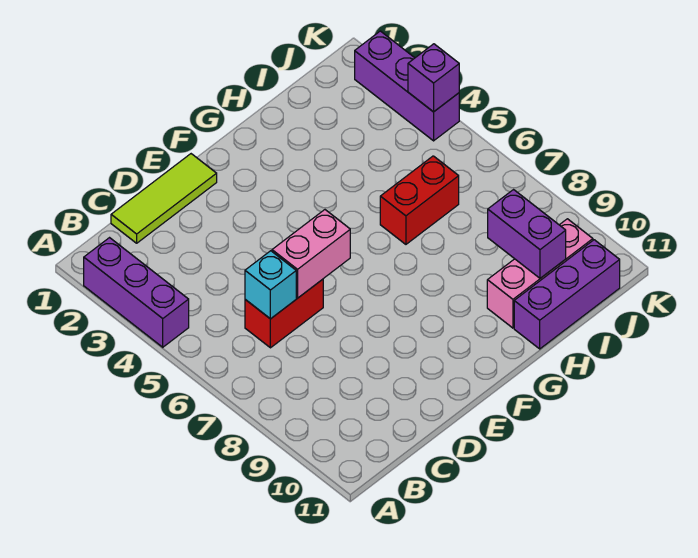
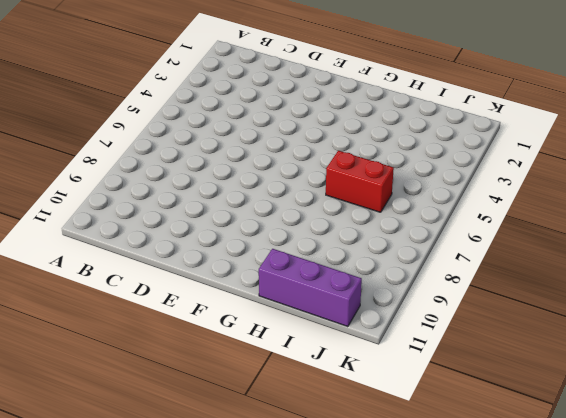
none -> purple 1x3 brick [84,238,189,347]
none -> lime 1x3 tile [111,154,217,243]

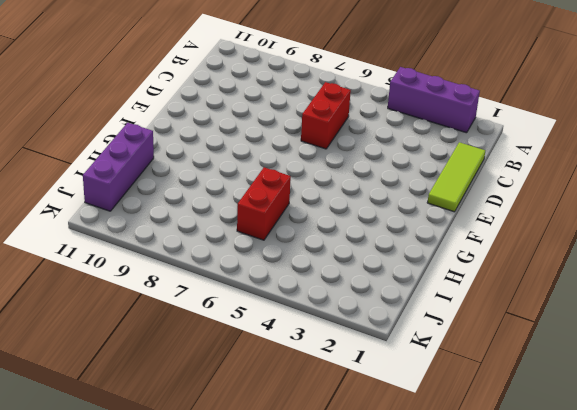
none -> pink 1x3 brick [487,219,593,328]
none -> purple 1x3 brick [355,31,459,141]

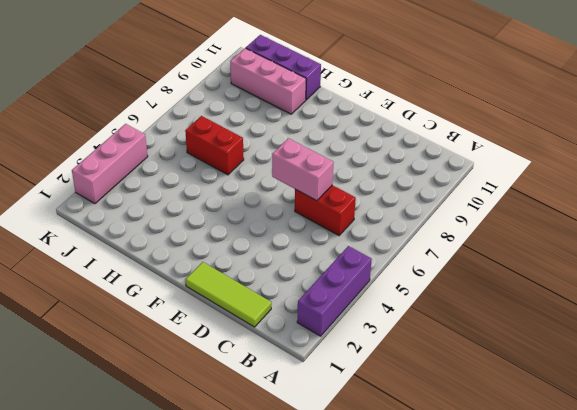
pink 1x3 brick [72,124,148,204] -> purple 1x3 brick [355,31,459,141]
none -> cyan 1x1 brick [245,251,296,319]
none -> purple 1x2 brick [488,190,566,278]

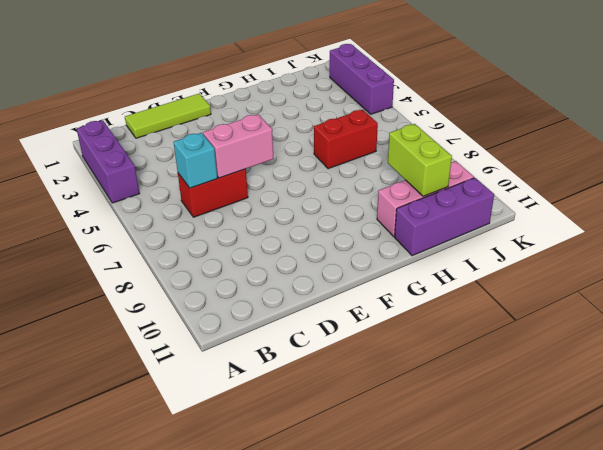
lime 1x2 brick [388,124,452,196] -> purple 1x2 brick [488,190,566,278]
none -> purple 1x1 brick [408,44,459,112]

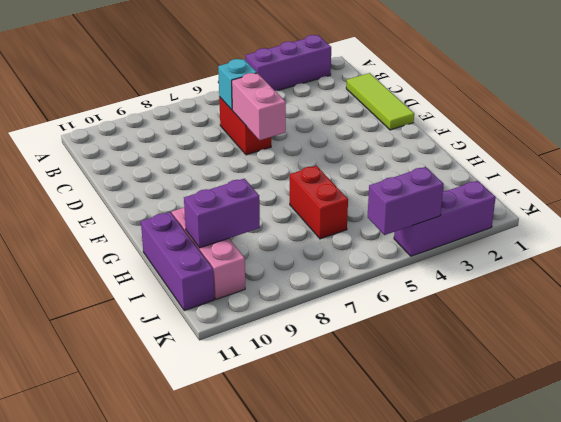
purple 1x2 brick [368,167,444,235] -> purple 1x1 brick [408,44,459,112]

